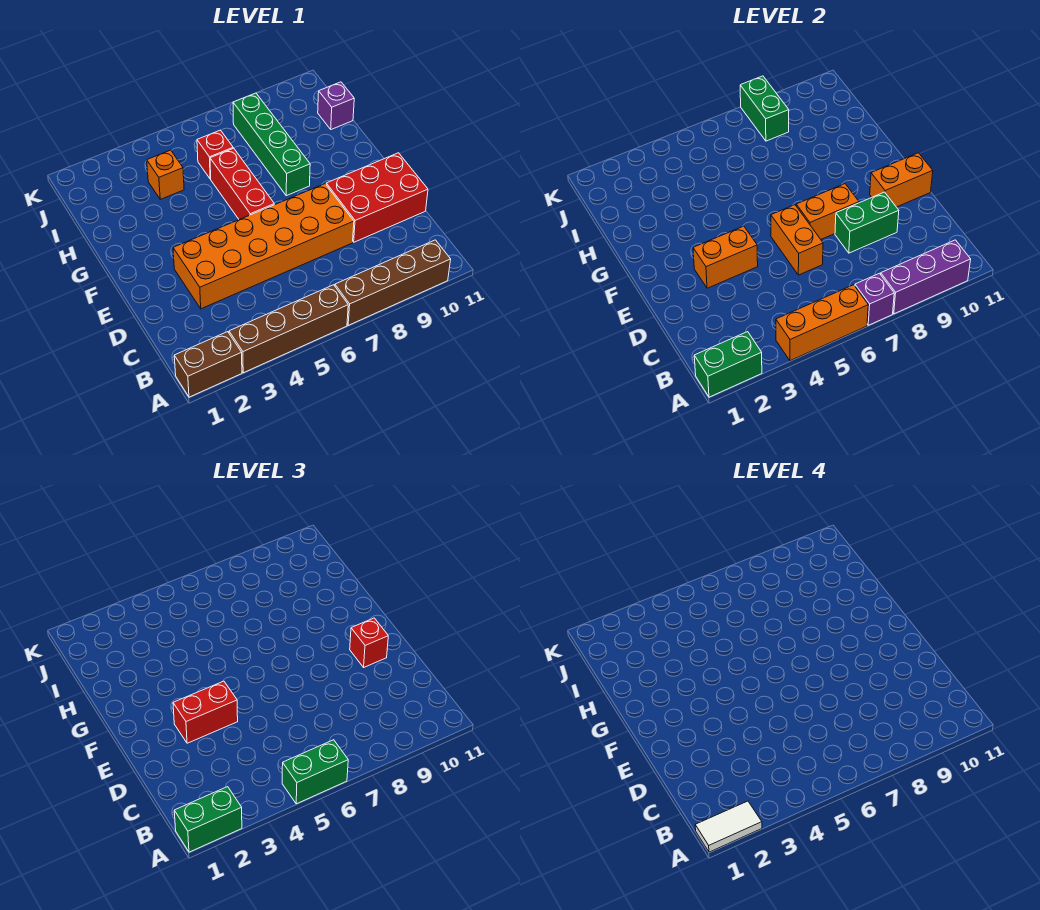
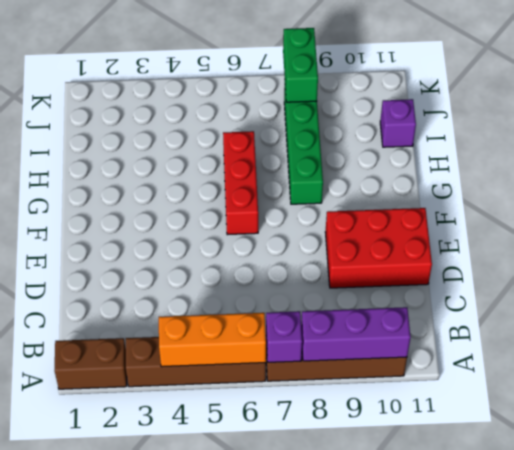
none -> orange 2x6 brick [173,184,354,309]
none -> orange 1x1 brick [147,150,184,199]
none -> red 1x1 brick [197,130,233,179]

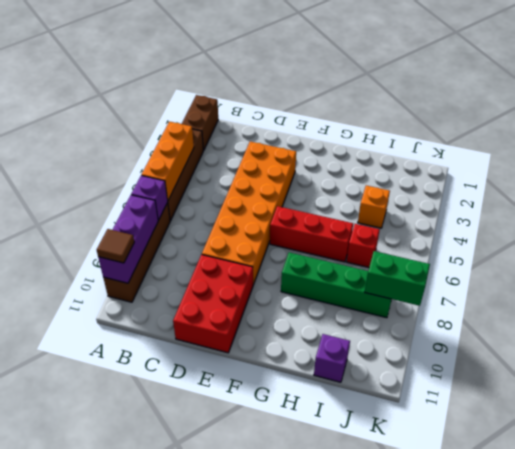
brown 1x1 tile [97,229,134,263] -> none
none -> green 1x2 brick [694,332,762,397]
none -> orange 1x2 brick [771,205,823,275]
none -> green 1x2 brick [835,192,899,253]

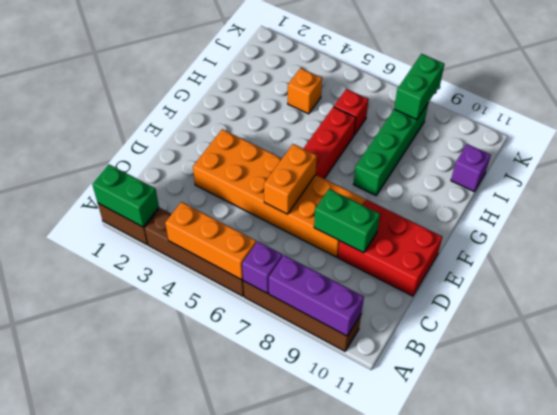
none -> orange 1x2 brick [693,226,758,288]
none -> orange 1x2 brick [796,184,859,239]
none -> orange 1x2 brick [870,153,933,207]

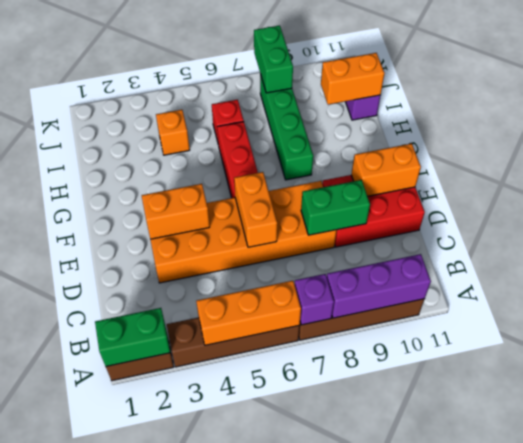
orange 1x2 brick [321,53,384,105] -> orange 1x2 brick moved to [796,184,859,239]
none -> green 1x2 brick [174,787,242,852]
none -> green 1x2 brick [282,740,348,804]
none -> red 1x2 brick [173,681,238,743]

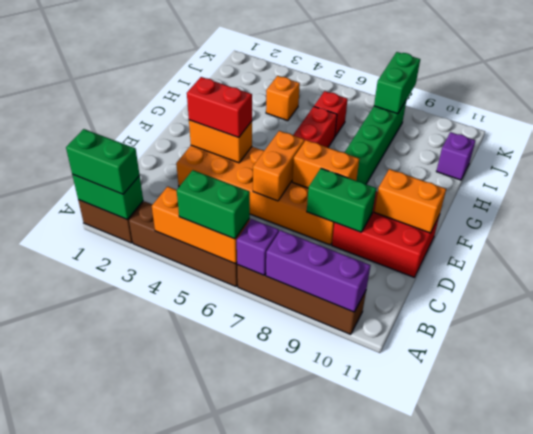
none -> red 1x1 brick [350,618,388,667]
none -> white 1x2 tile [695,801,762,852]

